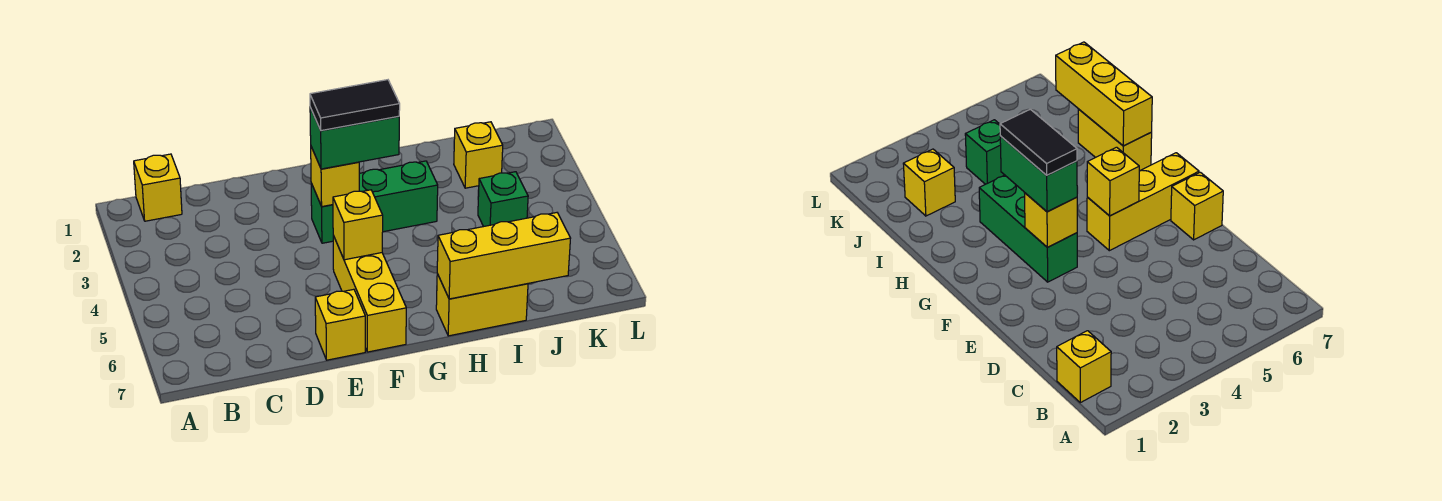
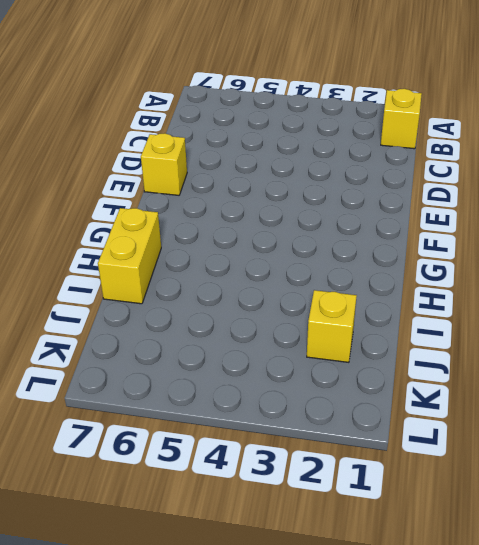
none -> green 1x3 brick [311,161,438,243]
none -> yellow 1x3 brick [333,236,406,352]
none -> green 1x1 brick [478,172,528,227]

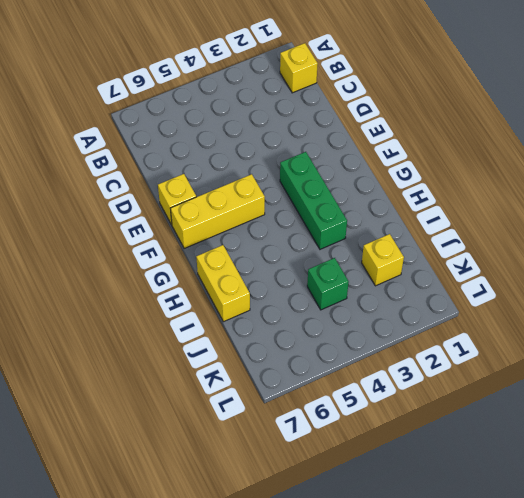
none -> yellow 1x1 brick [311,147,359,206]
none -> yellow 1x1 brick [333,190,383,260]
none -> yellow 1x3 brick [437,213,571,299]

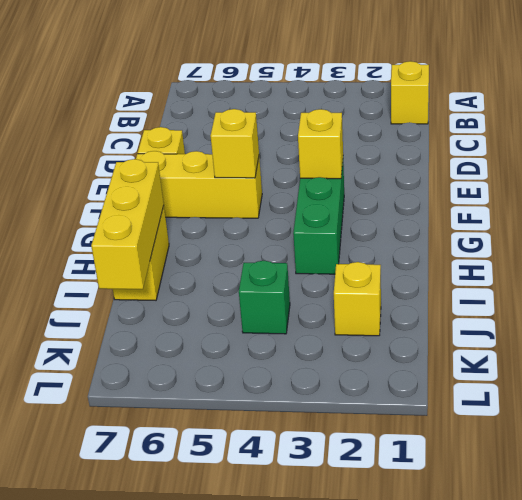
none -> green 1x2 brick [310,108,399,169]
none -> black 1x2 tile [310,80,400,131]

